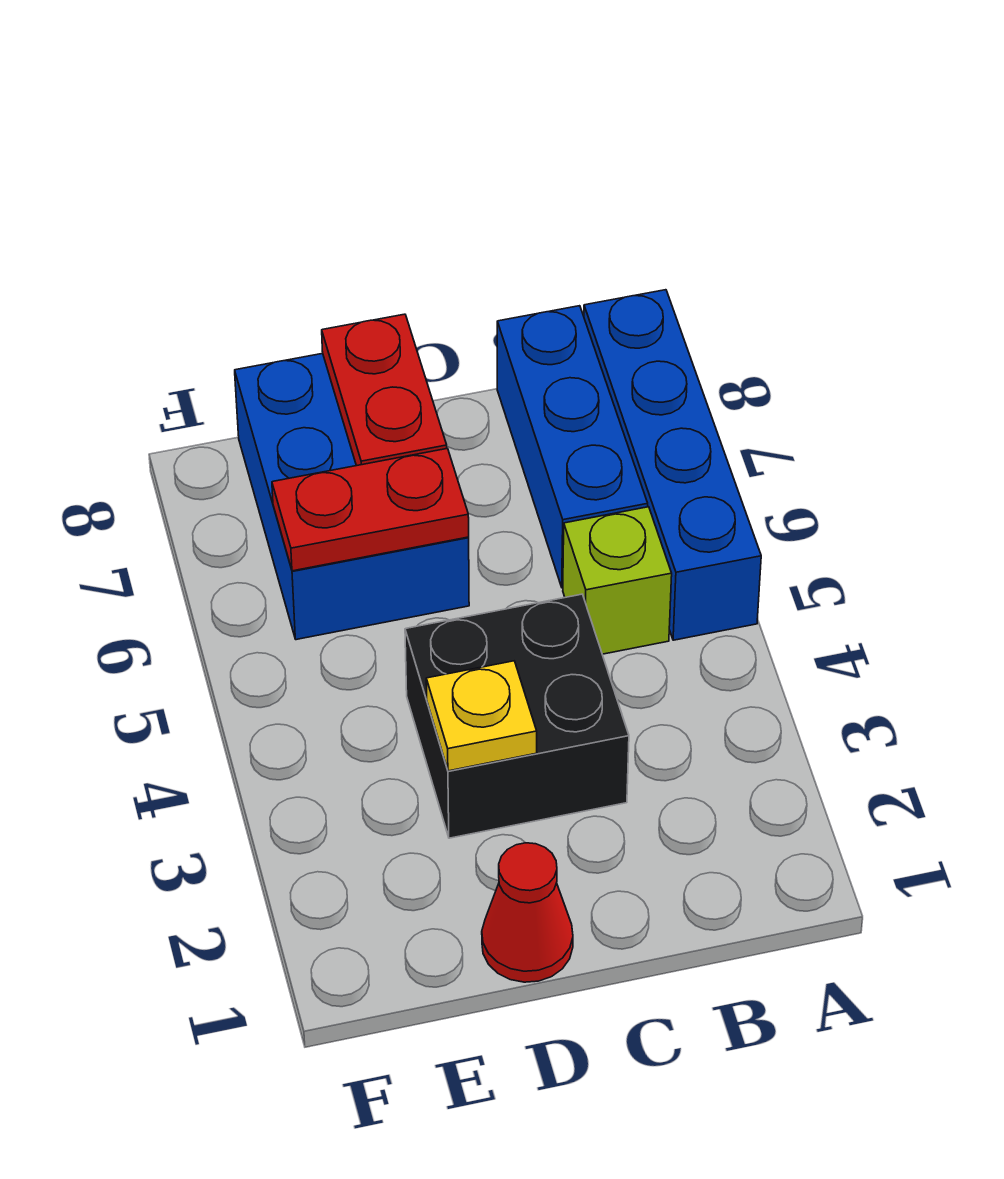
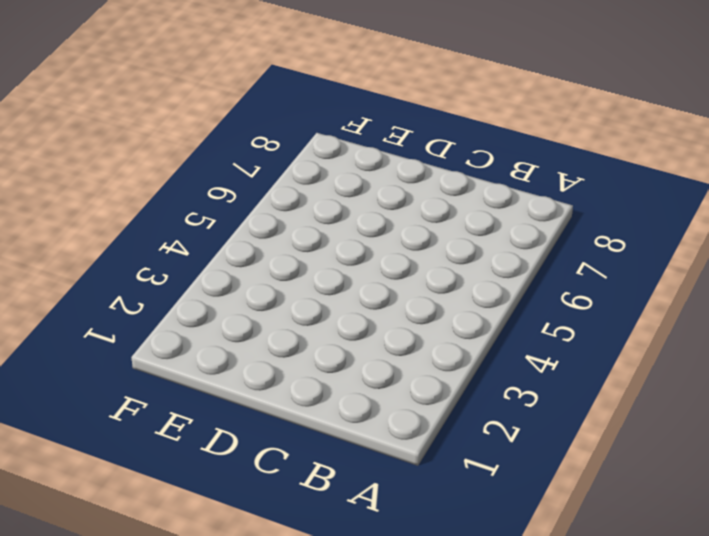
none -> blue 1x4 brick [584,290,761,640]
none -> lime 1x1 brick [563,507,672,654]

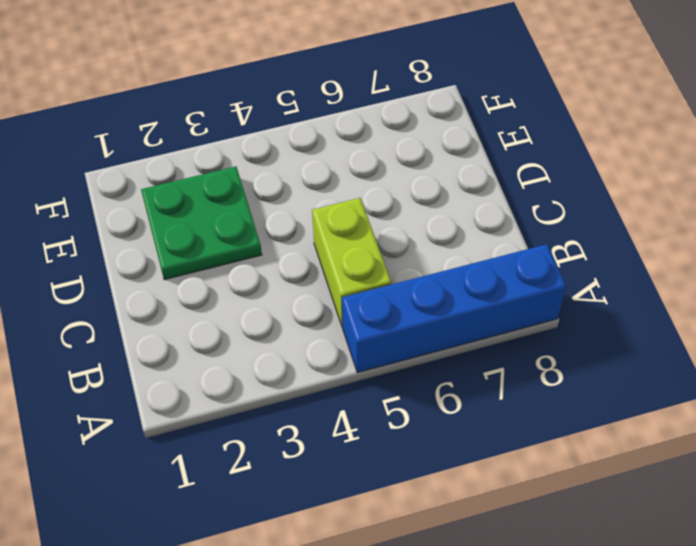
lime 1x2 brick [312,198,391,327] -> lime 1x1 brick [563,507,672,654]
green 2x2 plate [141,166,262,280] -> black 2x2 brick [405,594,629,838]
none -> blue 1x3 brick [497,306,648,588]
none -> red 1x1 cone [482,843,573,982]

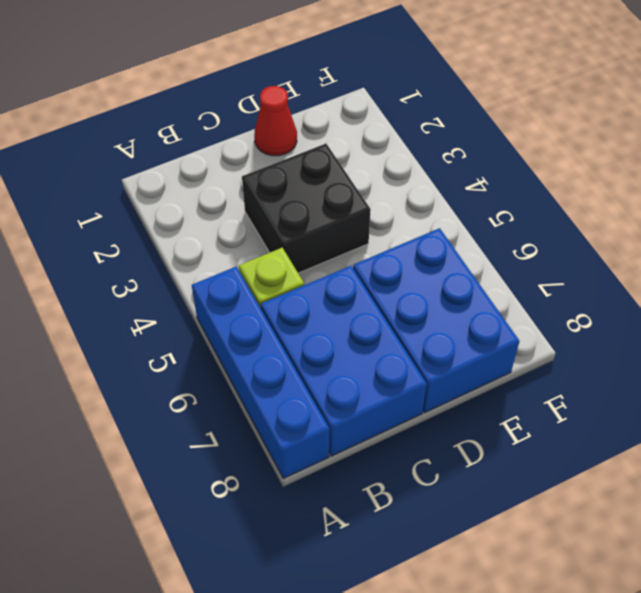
blue 2x3 brick [261,266,427,456] -> blue 1x3 brick [497,306,648,588]
none -> yellow 1x1 plate [426,661,537,771]
none -> red 1x2 plate [272,448,469,571]

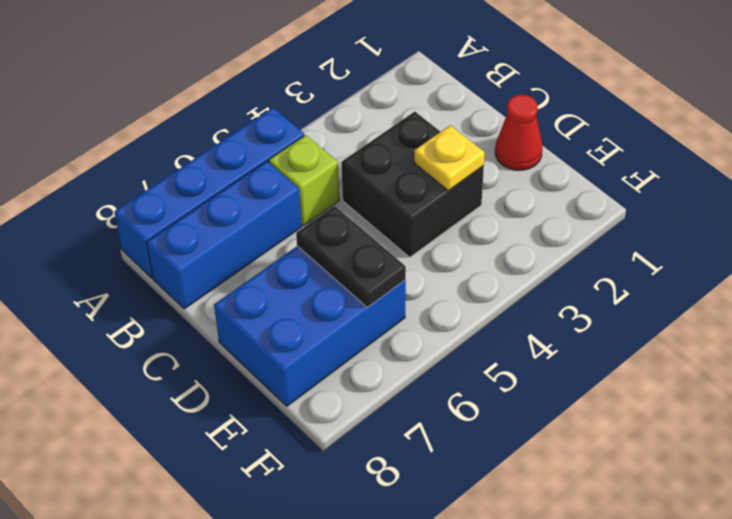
black 1x2 plate [296,206,406,307] -> red 1x2 plate [272,448,469,571]
none -> red 1x2 plate [322,314,447,466]

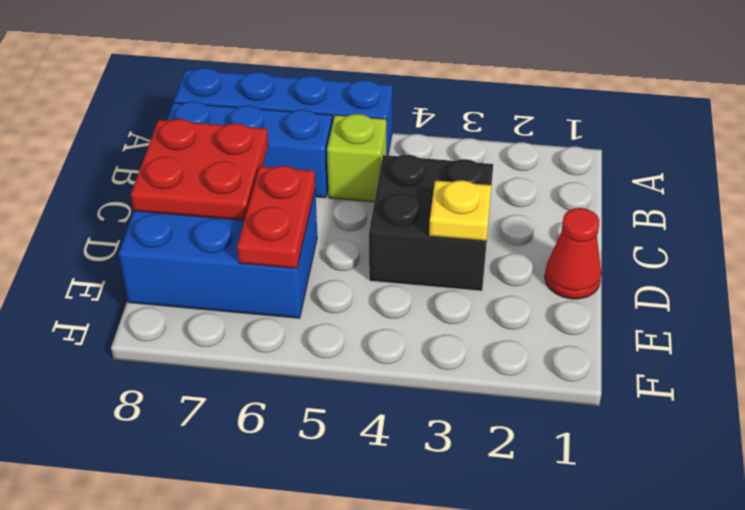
red 2x2 plate [131,119,268,220] -> red 1x2 plate [322,314,447,466]

